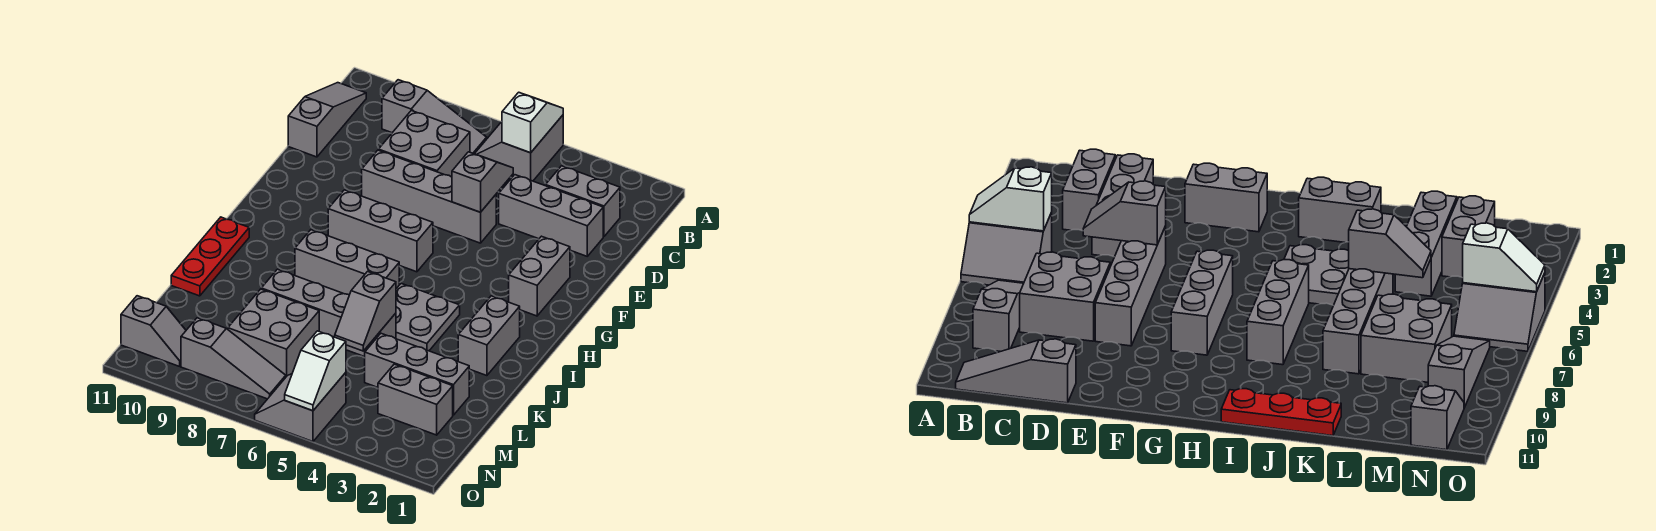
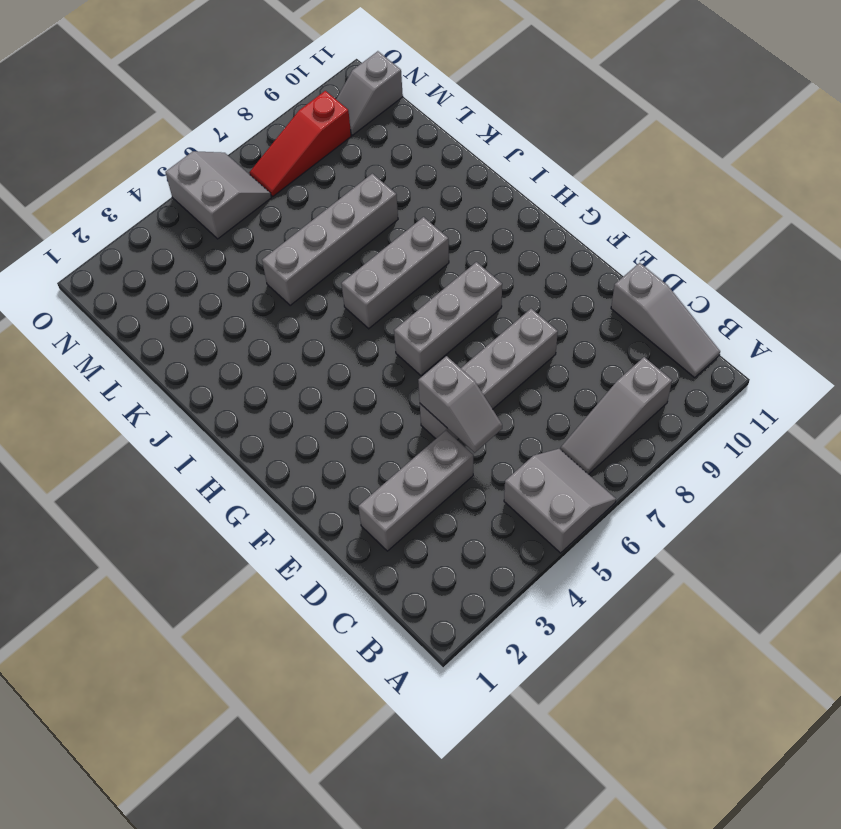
red 1x3 slope [249,91,351,196] -> grey 1x3 slope [181,318,286,399]
none -> grey 1x2 brick [546,166,620,237]
none -> grey 2x2 brick [379,111,470,177]
none -> grey 1x2 brick [509,236,570,316]

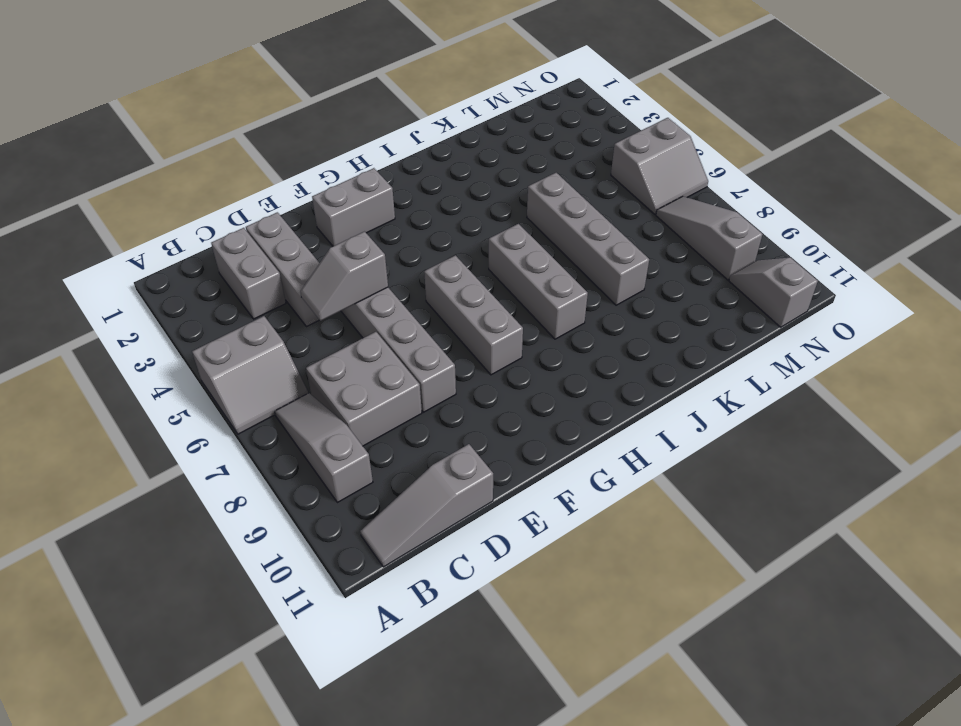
none -> grey 1x2 brick [458,296,520,376]
none -> grey 2x2 plate [396,284,460,351]
none -> red 1x3 plate [171,217,249,296]

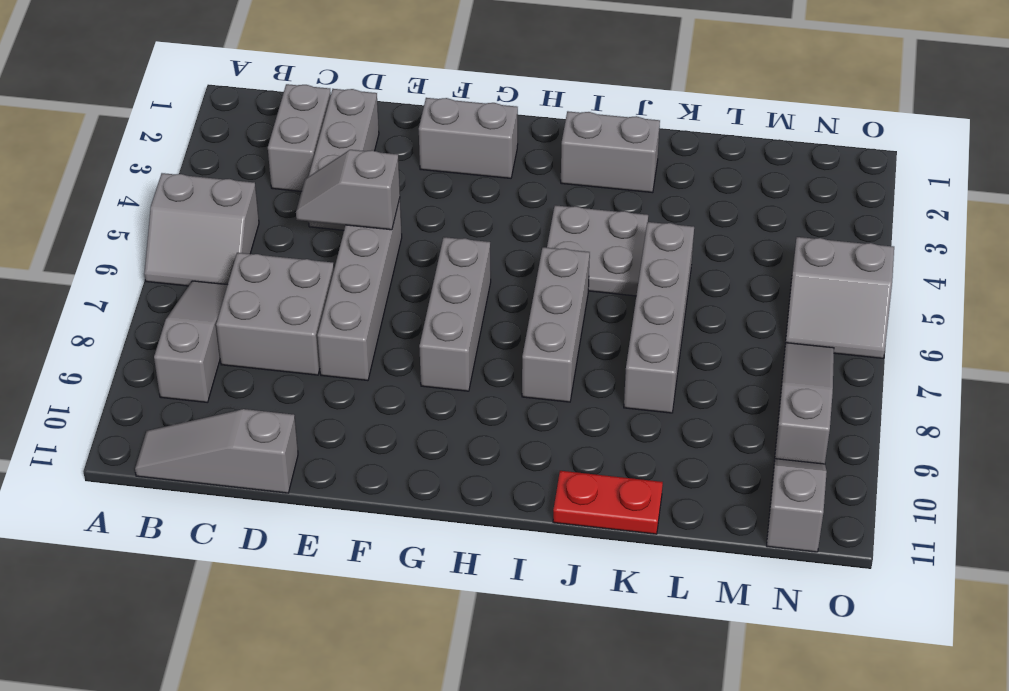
red 1x2 plate [553,471,663,534] -> red 1x3 plate [171,217,249,296]
none -> grey 1x3 brick [365,333,469,415]
none -> grey 2x2 brick [228,289,319,377]
none -> grey 1x2 brick [378,364,453,435]

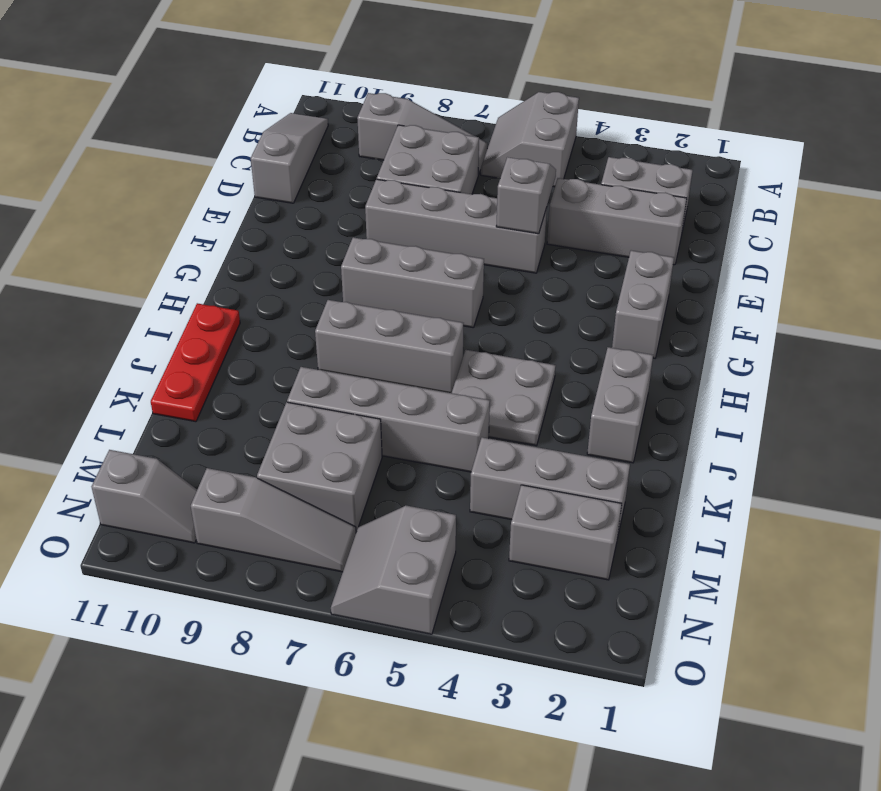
none -> white 1x2 slope [502,92,563,153]
none -> grey 1x2 slope [335,271,396,351]
none -> white 1x2 slope [285,331,346,411]

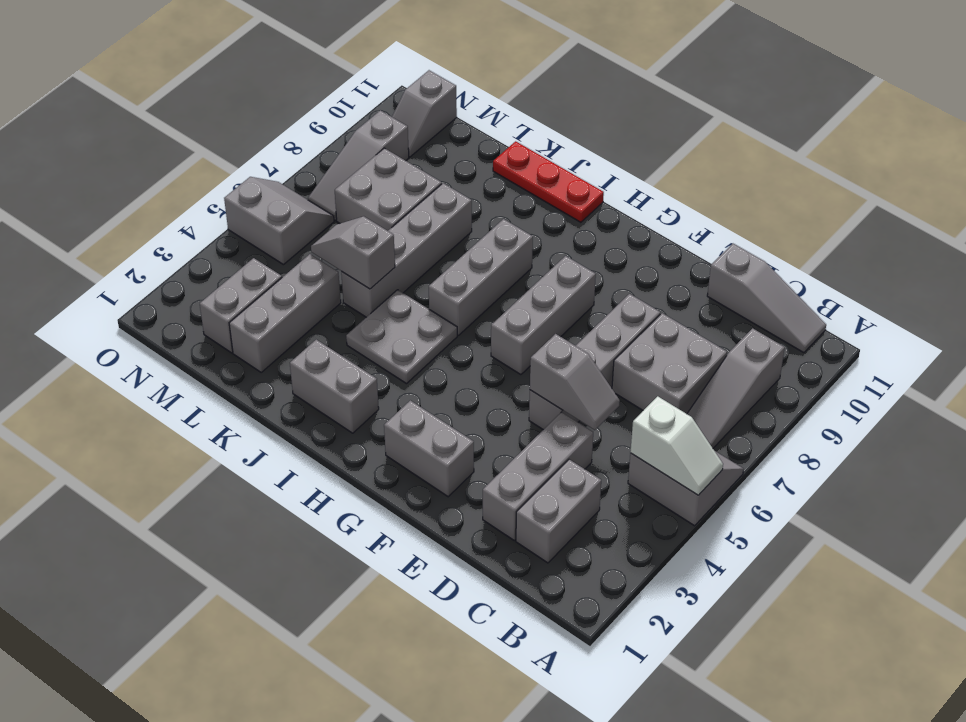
none -> white 1x2 slope [285,331,346,411]

